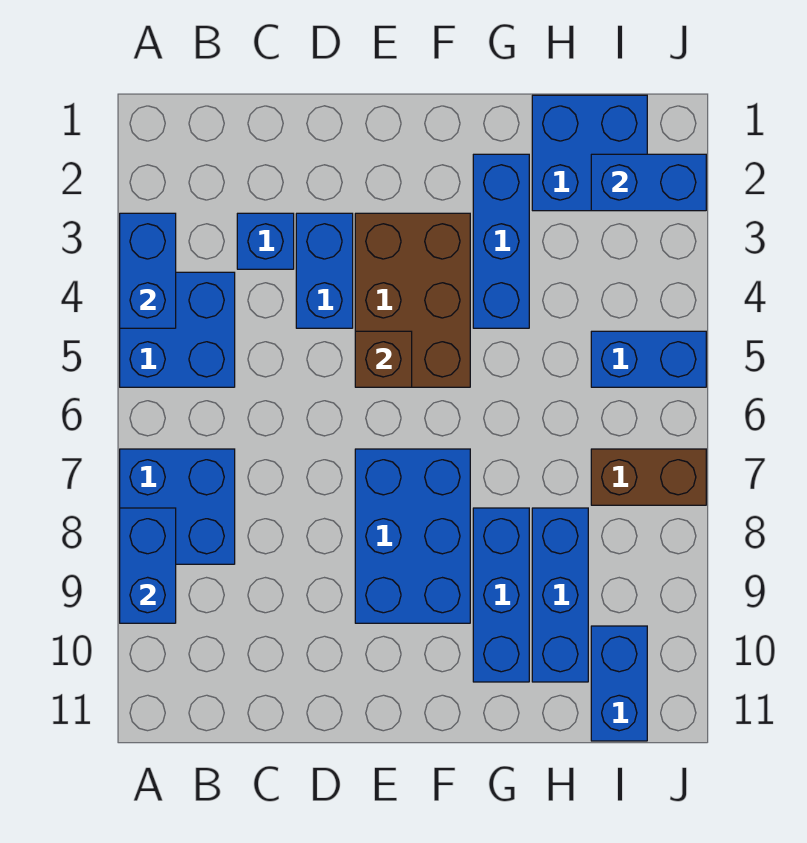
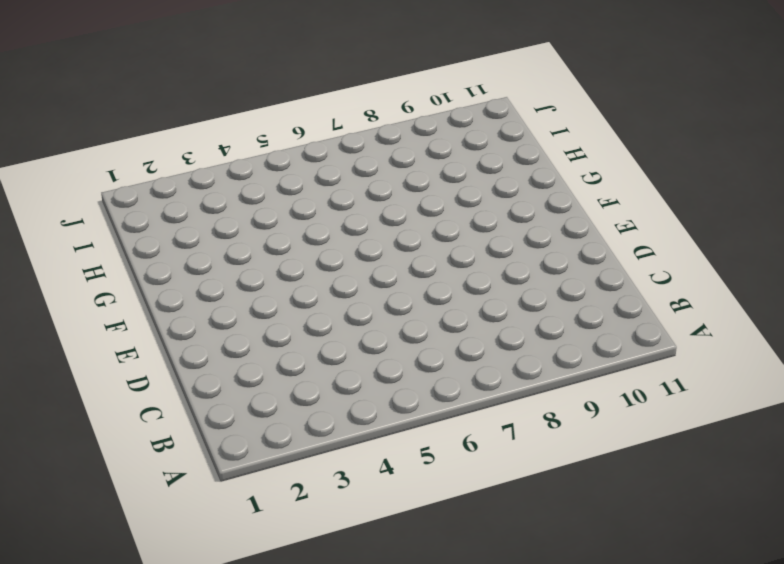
none -> blue 2x2 brick [120,272,235,387]
none -> blue 2x2 brick [120,449,235,564]
none -> blue 1x1 brick [237,213,294,269]

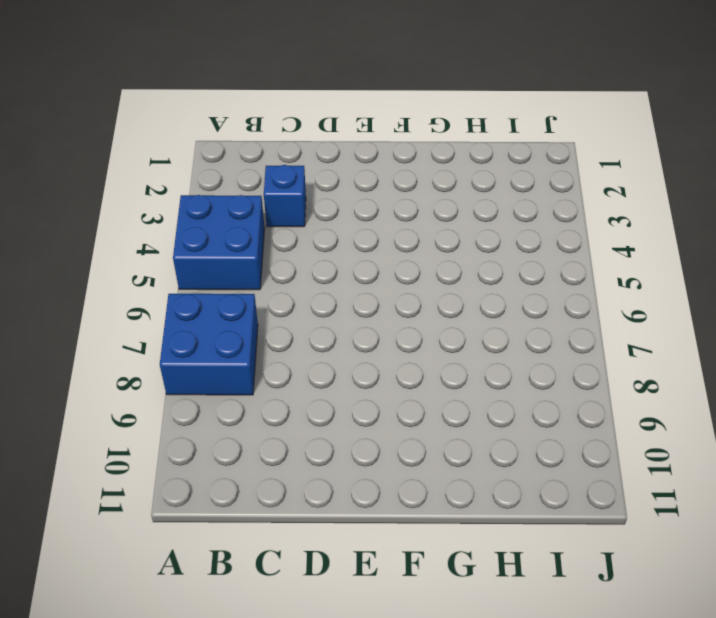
none -> blue 1x2 brick [296,213,353,328]
none -> brown 2x3 brick [355,213,470,387]
none -> blue 2x3 brick [355,449,470,623]

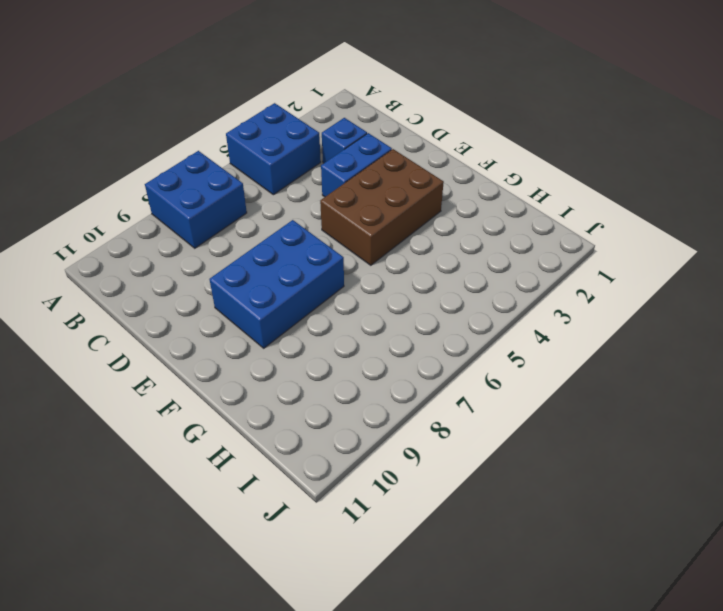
none -> blue 1x3 brick [473,154,529,328]
none -> blue 1x3 brick [473,508,529,682]
none -> blue 2x2 brick [532,95,647,211]

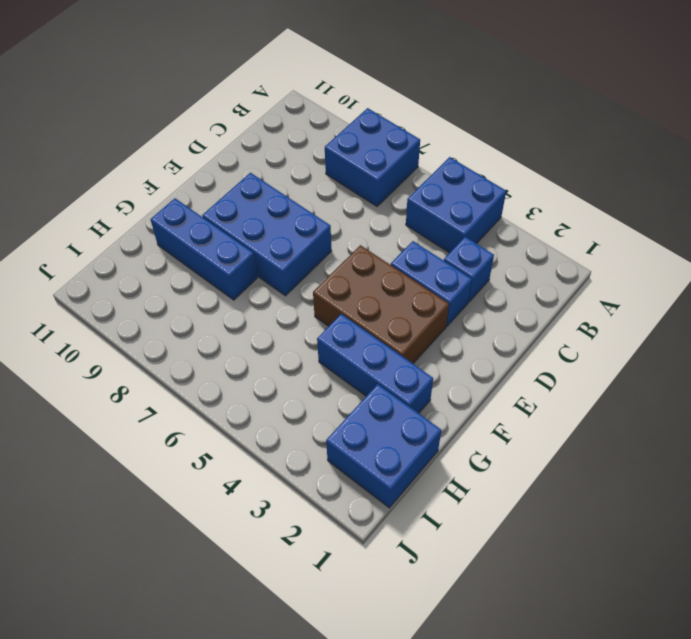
none -> blue 1x3 brick [532,508,588,682]
none -> blue 1x2 brick [591,331,706,387]
none -> brown 1x2 brick [591,449,706,505]

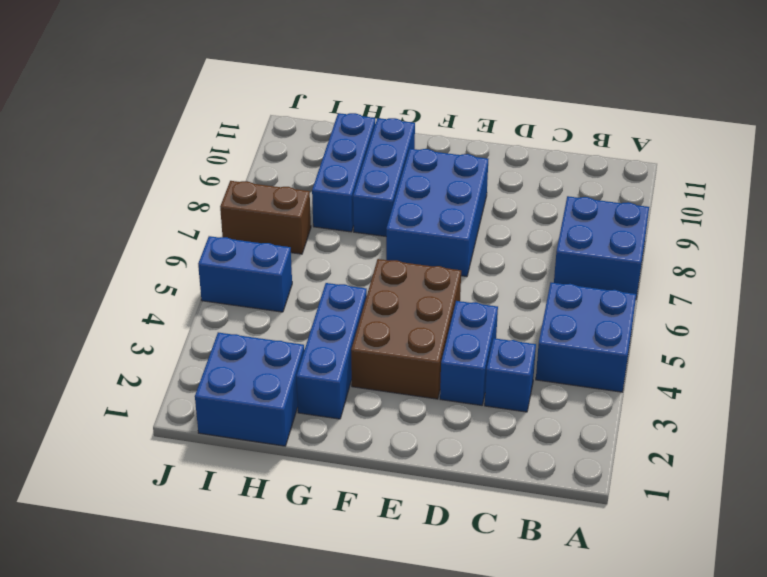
none -> blue 1x2 brick [591,626,647,741]
none -> blue 1x2 brick [120,213,176,328]
none -> blue 1x2 brick [120,508,176,623]

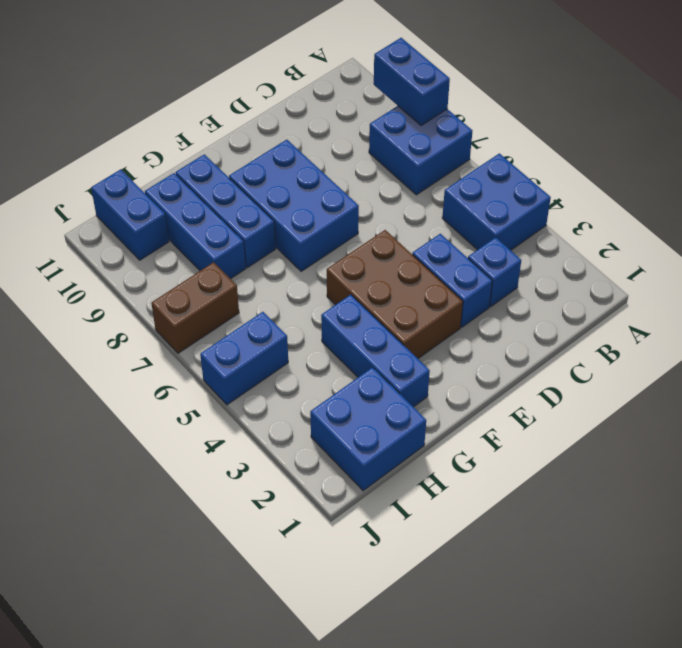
none -> blue 1x2 brick [120,213,176,328]
none -> brown 1x1 brick [355,331,412,387]
none -> blue 1x2 brick [591,154,706,211]

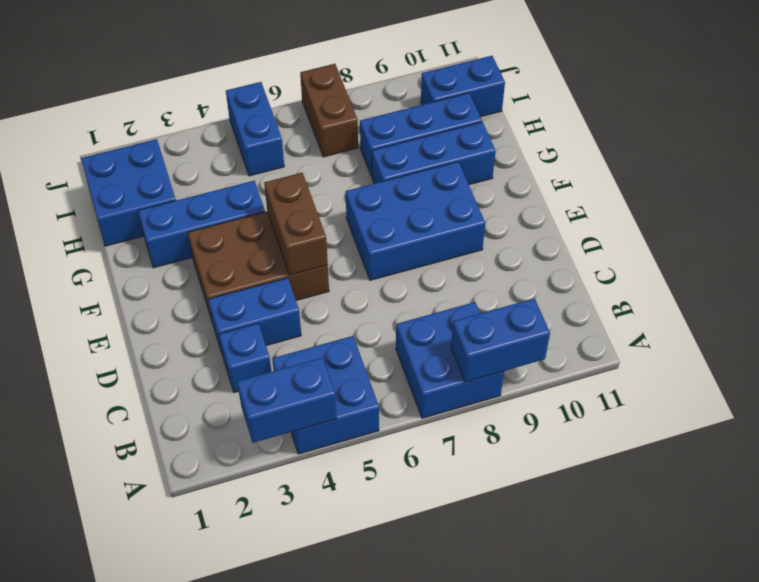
brown 1x2 brick [264,173,328,275] -> brown 1x1 brick [355,331,412,387]
none -> blue 1x2 brick [591,154,706,211]

